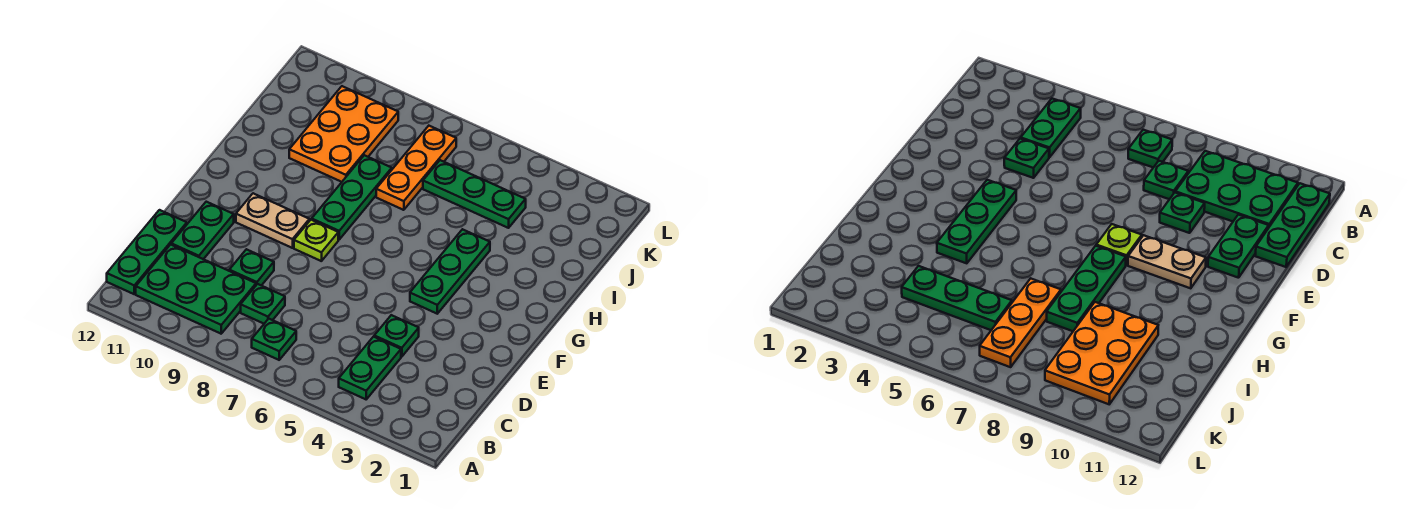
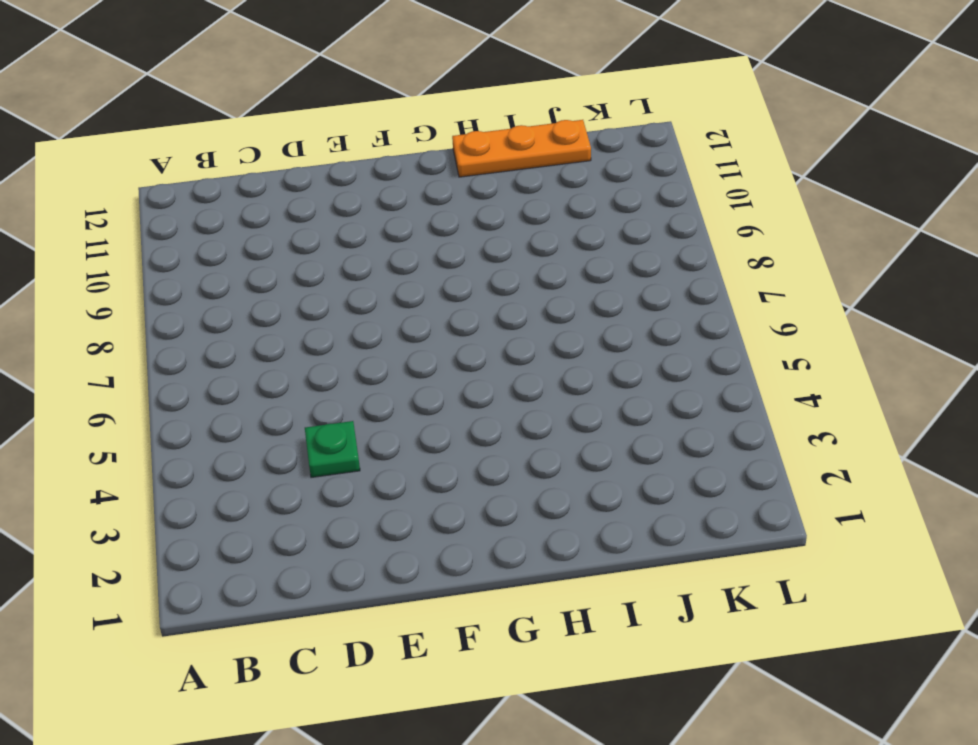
orange 1x3 plate [452,120,591,177] -> orange 1x3 plate moved to [376,126,456,210]
none -> green 1x2 plate [339,337,401,399]
none -> green 1x1 plate [252,319,296,360]
none -> green 2x3 plate [136,245,256,334]

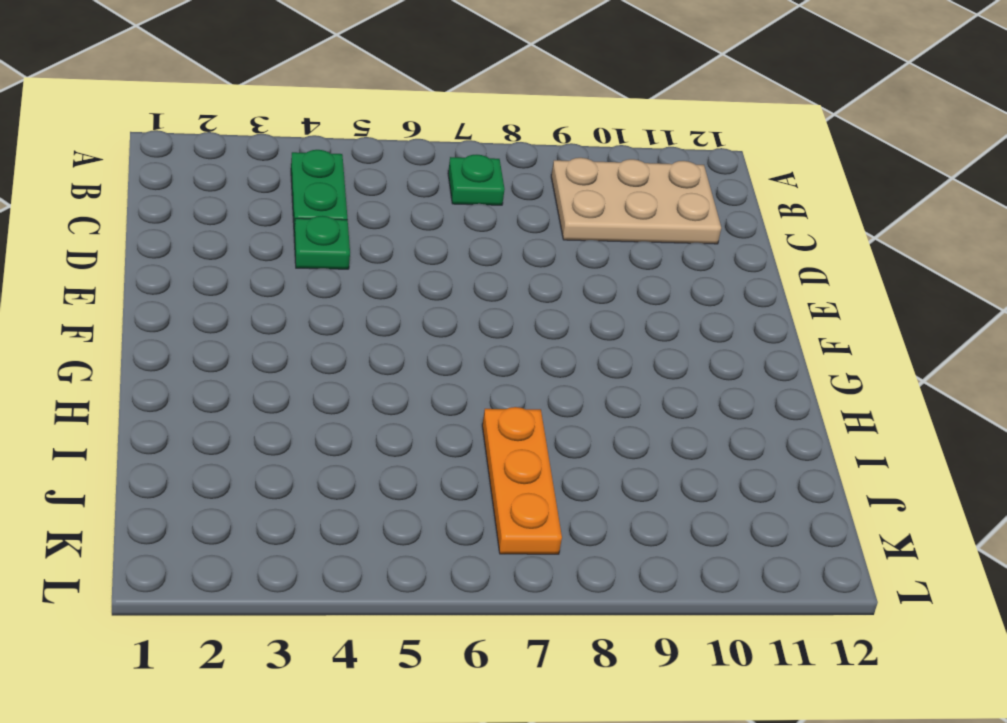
tan 2x3 plate [551,158,721,244] -> green 2x3 plate [136,245,256,334]
none -> green 1x3 plate [107,210,187,294]
none -> green 1x1 plate [241,284,285,324]
none -> green 1x1 plate [229,249,274,286]

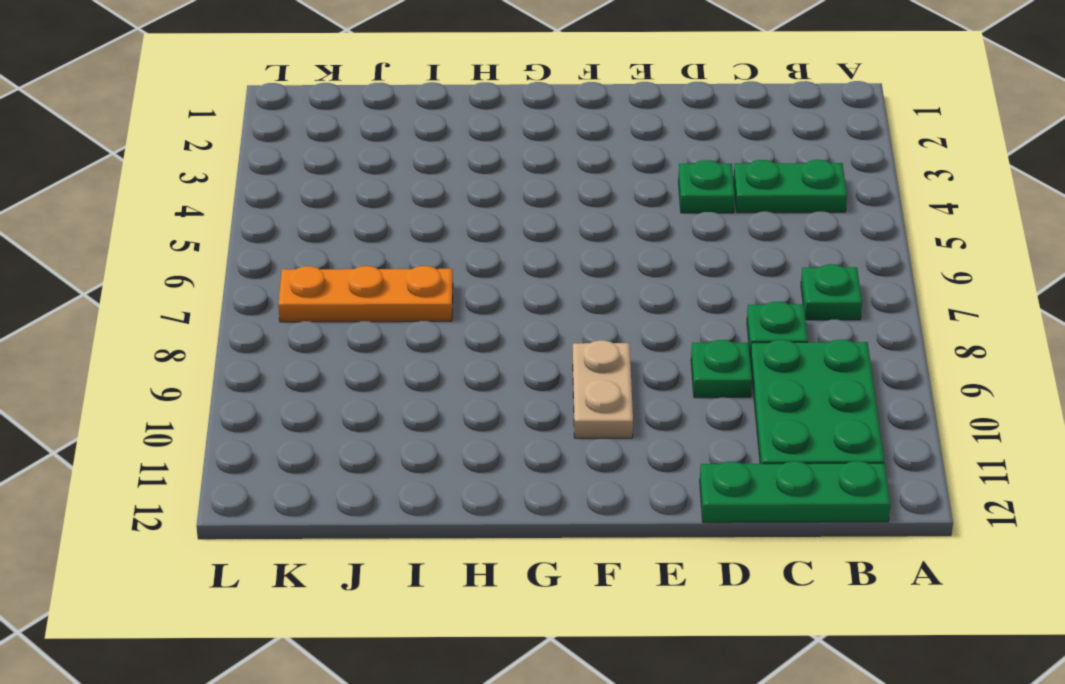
none -> green 1x2 plate [171,202,234,259]
none -> green 1x3 plate [410,229,490,314]
none -> lime 1x1 plate [294,220,338,261]

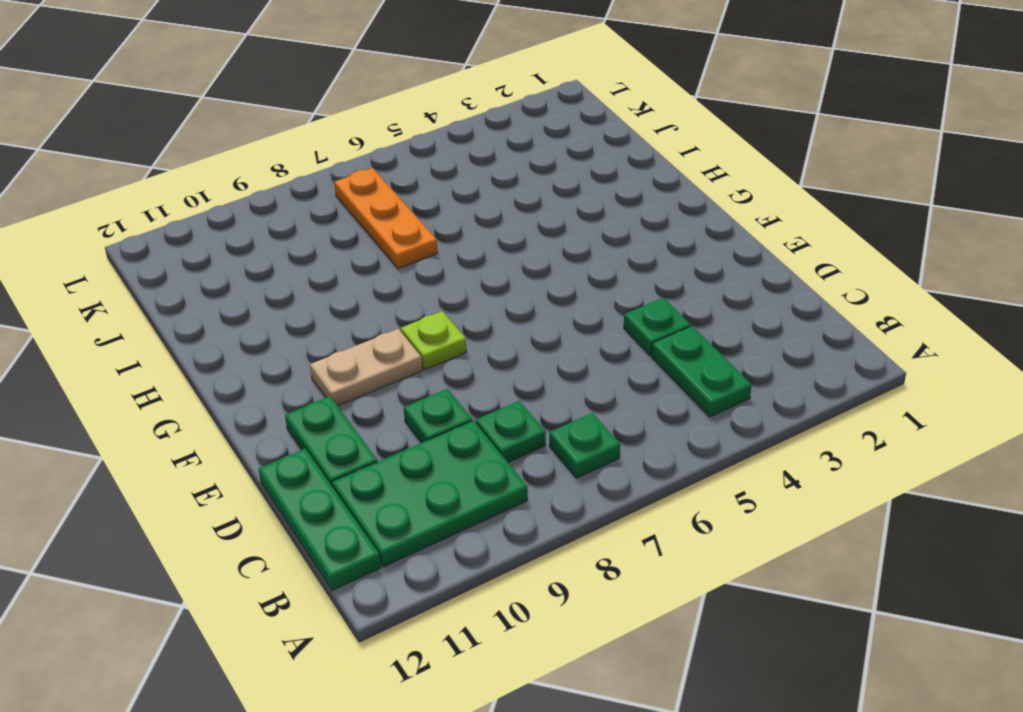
none -> green 1x3 plate [410,229,490,314]
none -> green 1x3 plate [312,155,392,240]
none -> orange 2x3 plate [289,86,398,182]

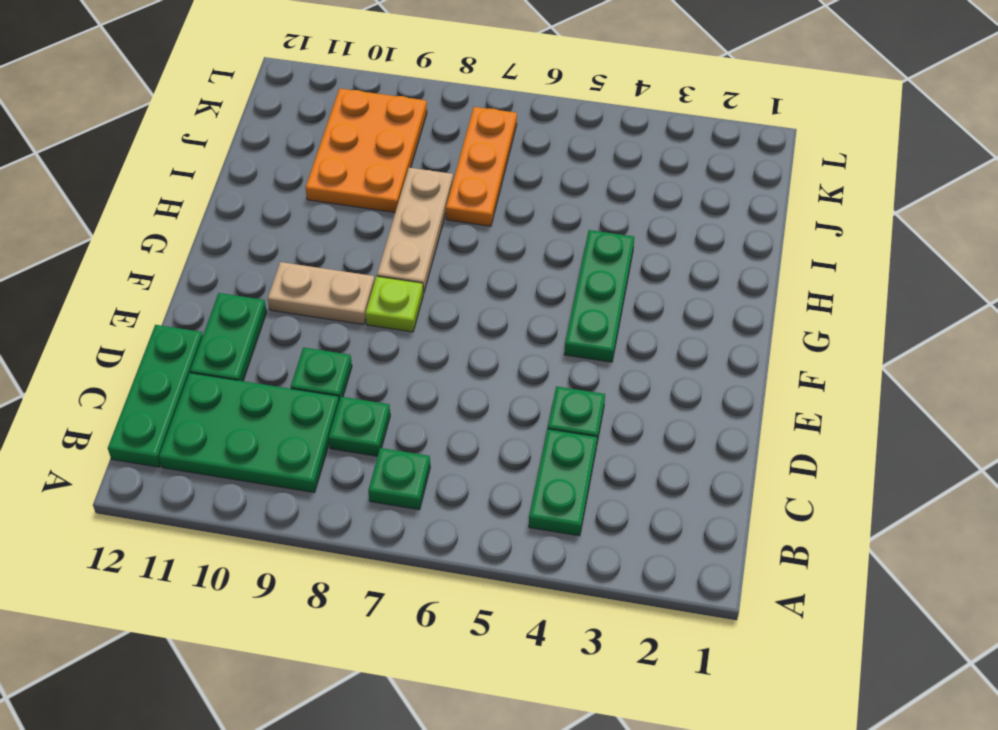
tan 1x3 plate [377,168,453,293] -> green 1x3 plate [312,155,392,240]
none -> green 1x3 plate [423,160,526,228]

